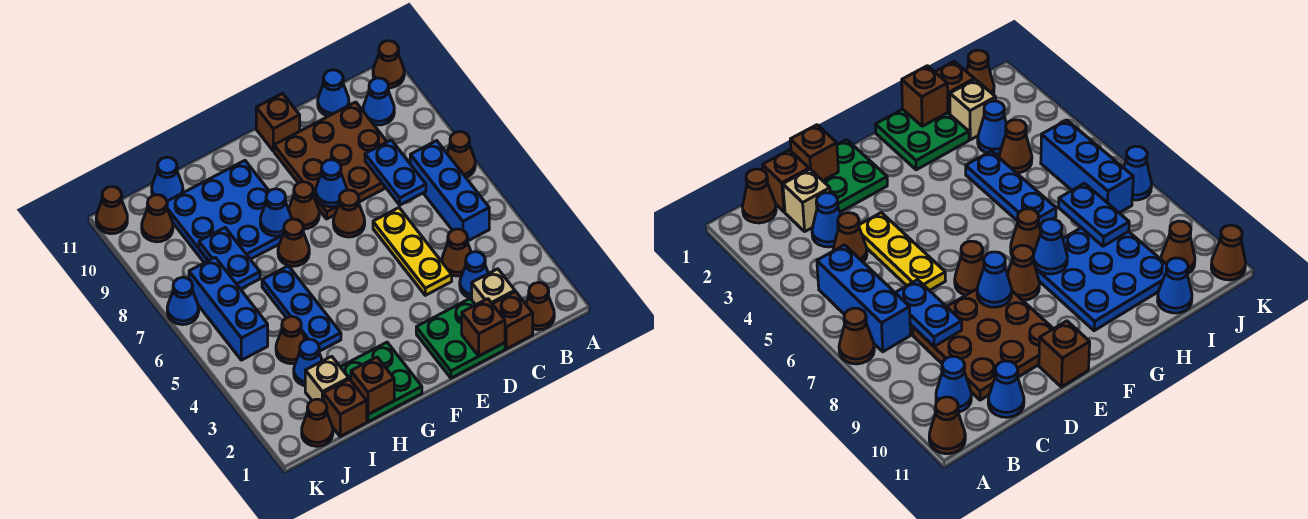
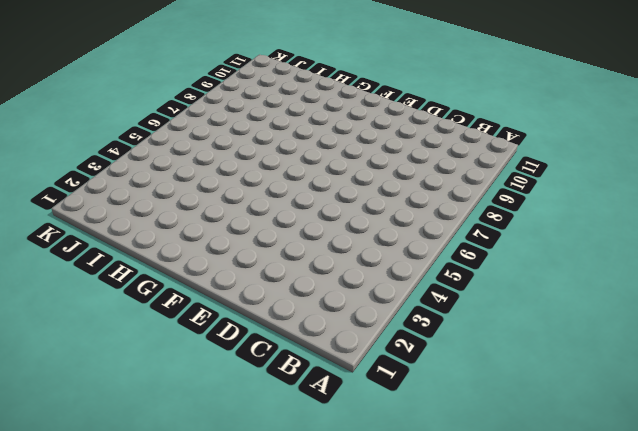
none -> brown 1x1 cone [447,132,475,177]
none -> brown 1x1 cone [373,41,404,88]
none -> brown 1x1 cone [526,283,554,330]
none -> blue 1x3 brick [410,141,489,241]

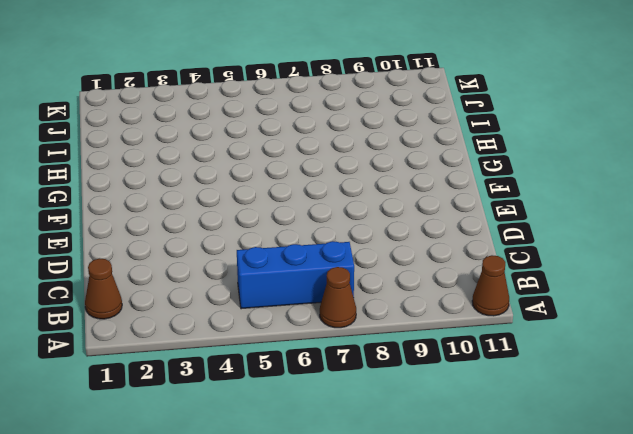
none -> blue 1x1 cone [363,78,394,125]
none -> brown 1x1 brick [493,292,533,349]
none -> tan 1x1 brick [472,269,515,305]
none -> blue 1x1 cone [460,252,488,298]

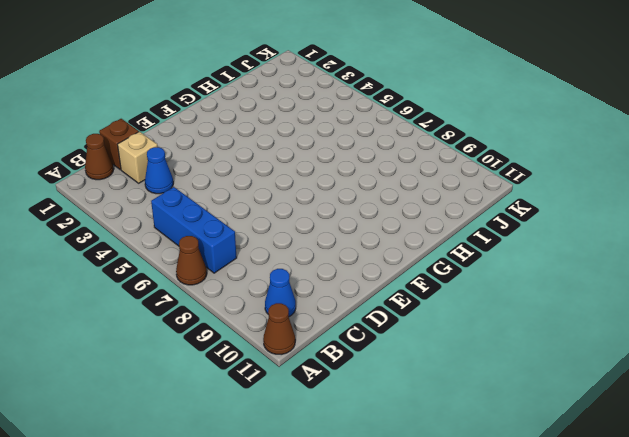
none -> brown 1x1 cone [442,229,471,276]
none -> brown 3x3 plate [274,102,387,219]
none -> blue 1x1 cone [318,70,349,116]
none -> green 2x2 plate [416,299,505,378]

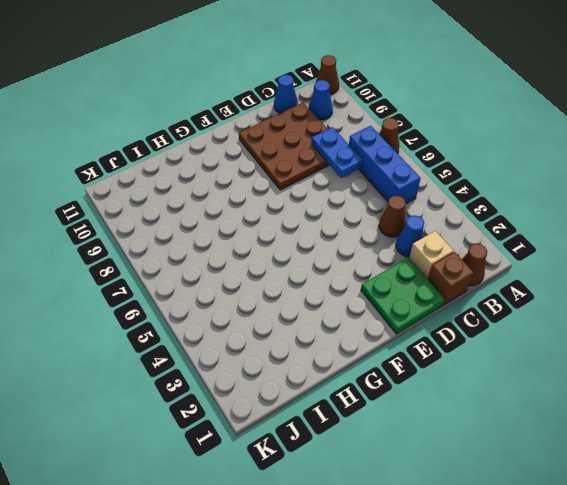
none -> yellow 1x3 plate [373,208,452,295]
none -> brown 1x1 cone [333,190,365,237]
none -> brown 1x1 brick [256,93,300,151]
none -> brown 1x1 cone [289,182,319,229]

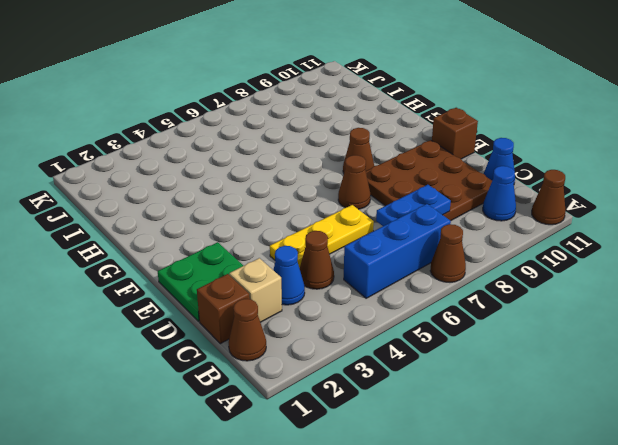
none -> green 2x2 plate [341,342,422,422]
none -> brown 1x1 cone [278,219,309,266]
none -> blue 3x3 plate [167,161,283,263]
none -> blue 1x3 plate [262,266,341,351]

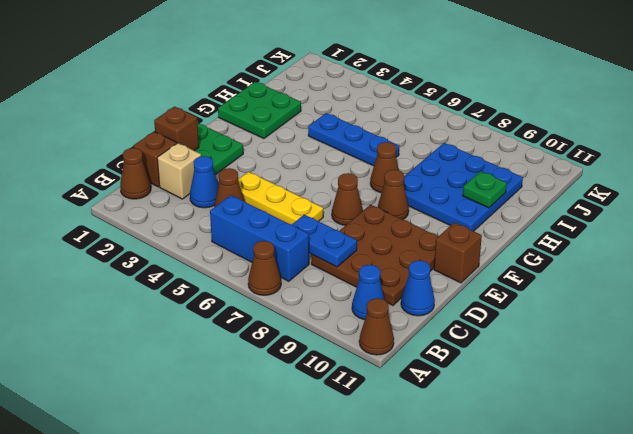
green 1x1 plate [463,171,507,208] -> none
none -> brown 1x1 brick [323,379,367,436]
none -> tan 1x1 brick [305,356,349,401]
none -> blue 1x1 cone [294,339,322,386]
none -> brown 1x1 cone [276,316,305,364]

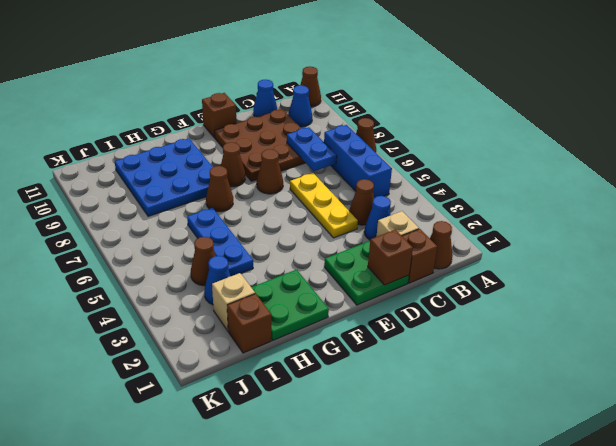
none -> blue 1x1 cone [152,157,183,201]
none -> brown 1x1 cone [302,399,333,446]
none -> blue 1x3 brick [189,257,268,360]
none -> brown 1x1 cone [142,195,173,242]

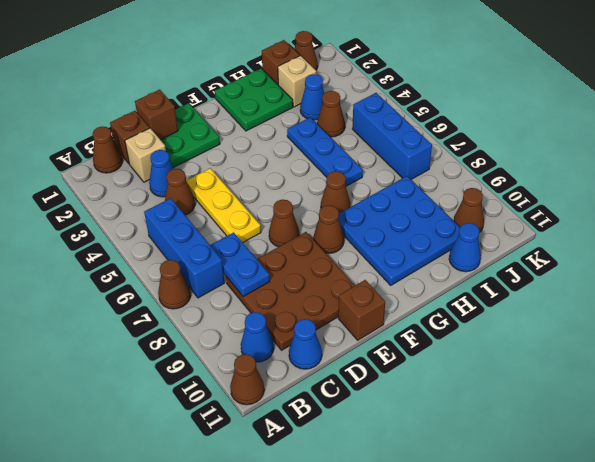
none -> blue 1x1 cone [167,277,199,325]
none -> brown 1x1 cone [96,187,127,234]
none -> blue 1x1 cone [316,160,347,207]
none -> blue 1x1 cone [260,189,291,236]

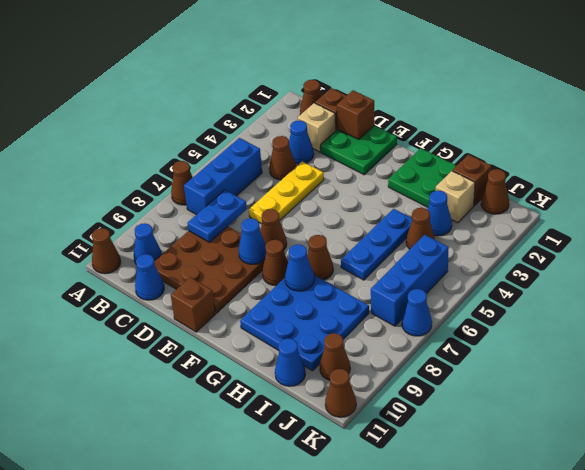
none -> brown 1x1 brick [351,357,394,414]
none -> blue 1x2 plate [199,228,260,289]

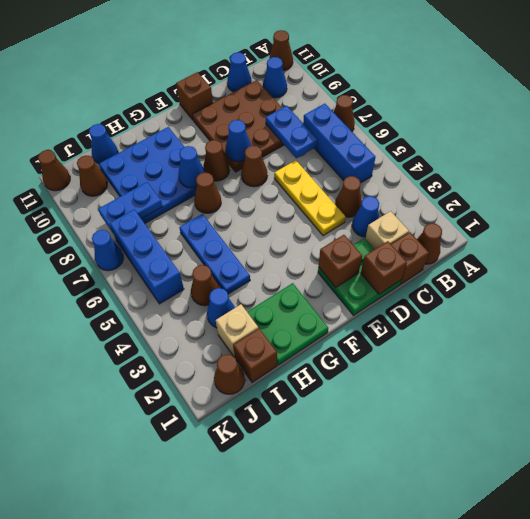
brown 1x1 brick [319,235,362,287] -> brown 1x1 brick moved to [351,357,394,414]
blue 1x2 plate [98,182,162,233] -> blue 1x2 plate turned to [199,228,260,289]

